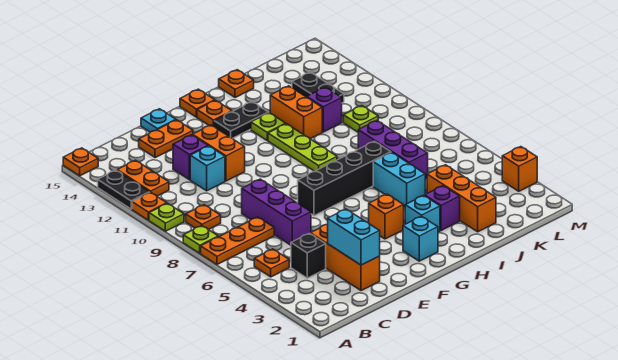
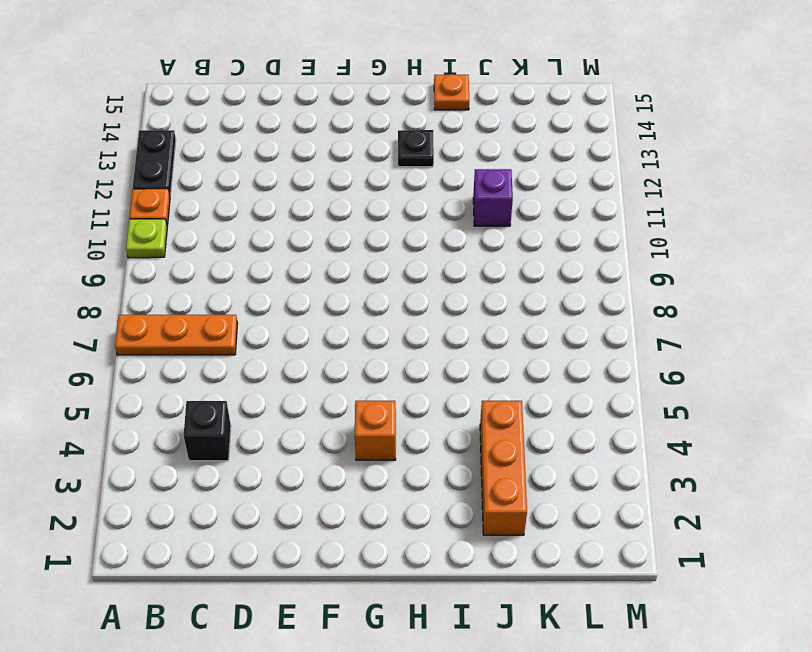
black 1x1 plate [398,130,434,167] -> black 1x2 plate [214,102,269,138]
none -> lime 1x1 plate [183,226,218,253]
none -> orange 1x1 plate [63,148,98,176]
none -> orange 1x1 plate [254,249,289,277]
none -> orange 1x1 plate [186,205,221,230]

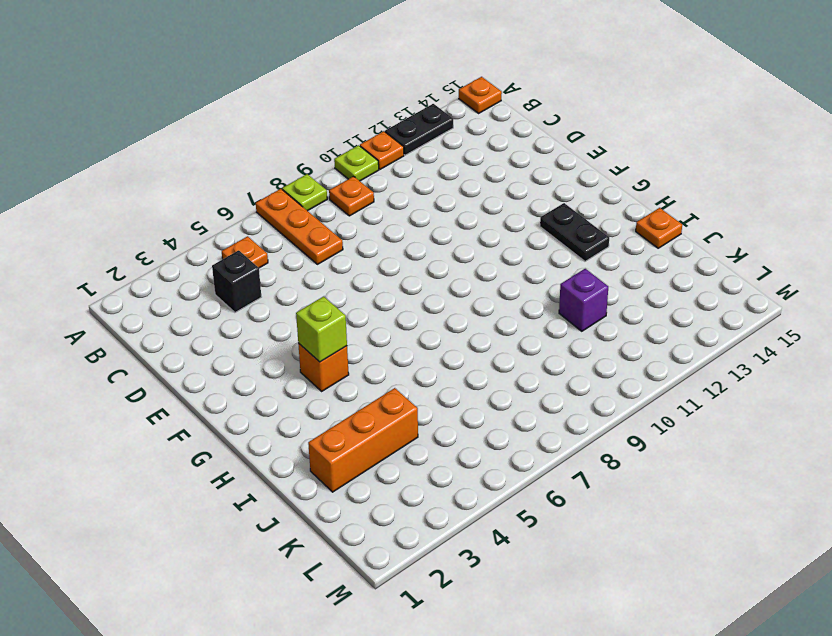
lime 1x1 brick [296,296,347,362] -> none
none -> orange 1x2 plate [117,160,169,196]
none -> orange 1x3 brick [310,224,380,291]
none -> purple 1x3 brick [242,179,311,245]
none -> cyan 1x1 brick [190,146,225,191]

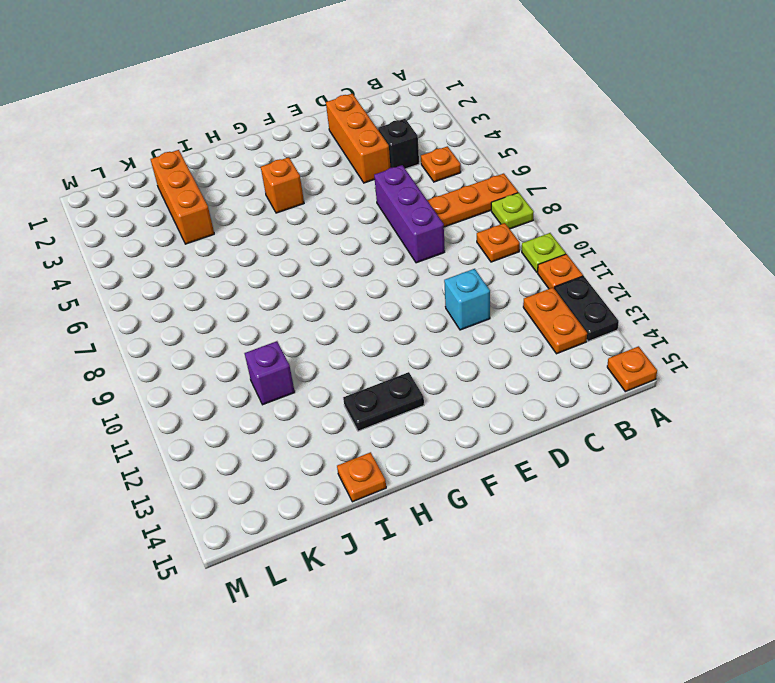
none -> purple 1x1 brick [173,135,208,180]
none -> orange 1x2 plate [139,120,193,158]
none -> orange 1x2 brick [193,125,245,181]
none -> cyan 1x1 plate [141,109,176,132]

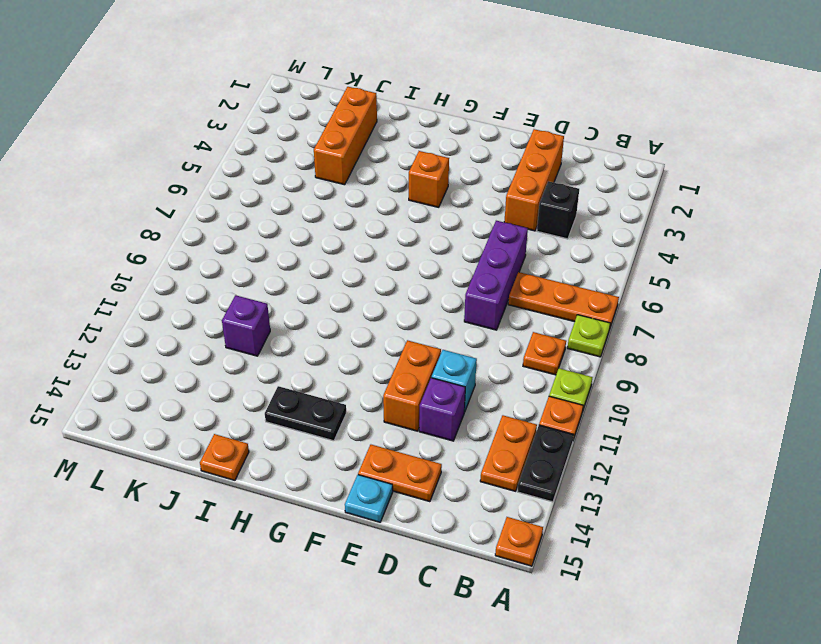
none -> orange 1x1 plate [254,249,289,277]
none -> black 1x4 brick [298,141,391,216]
none -> cyan 1x1 brick [403,216,438,261]
none -> orange 1x1 plate [197,100,232,127]

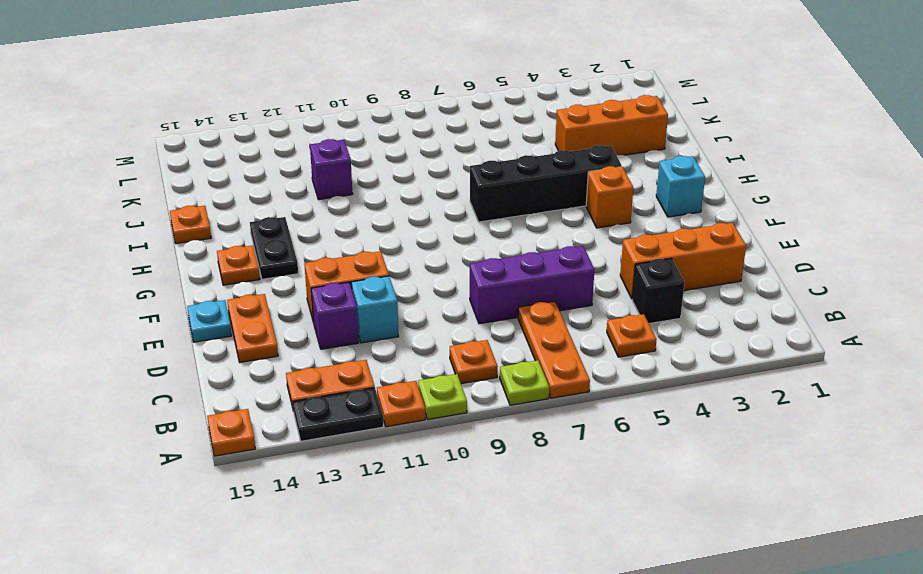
black 1x4 brick [470,145,622,222] -> black 1x4 brick turned to [298,141,391,216]
none -> orange 1x1 plate [180,89,215,117]
none -> cyan 1x1 brick [405,195,440,232]
none -> lime 1x3 plate [268,124,337,171]
none -> lime 1x1 plate [251,113,286,140]

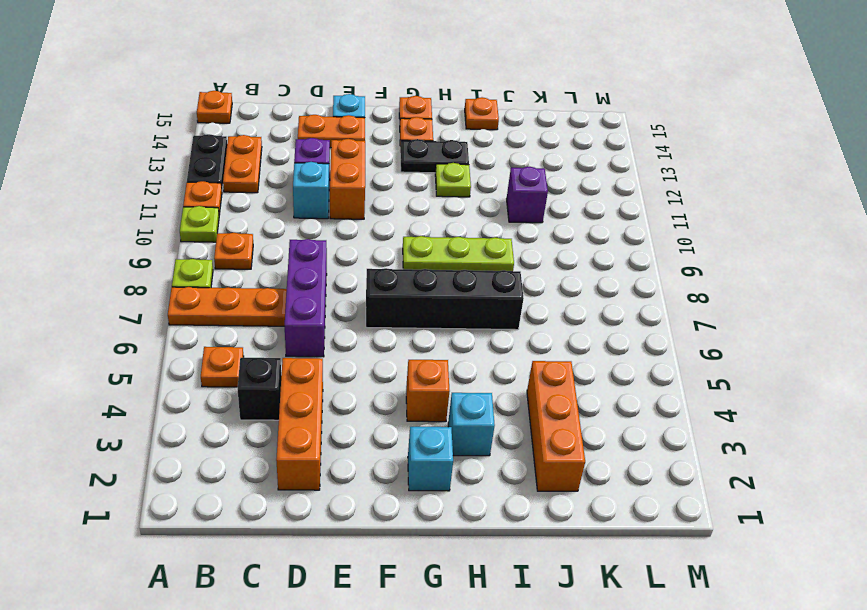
lime 1x3 plate [403,236,514,271] -> lime 1x3 plate turned to [268,124,337,171]
none -> purple 1x1 brick [425,186,460,231]
none -> cyan 1x2 brick [373,152,425,207]
none -> orange 1x2 brick [270,86,322,139]
none -> purple 1x3 brick [358,121,428,179]

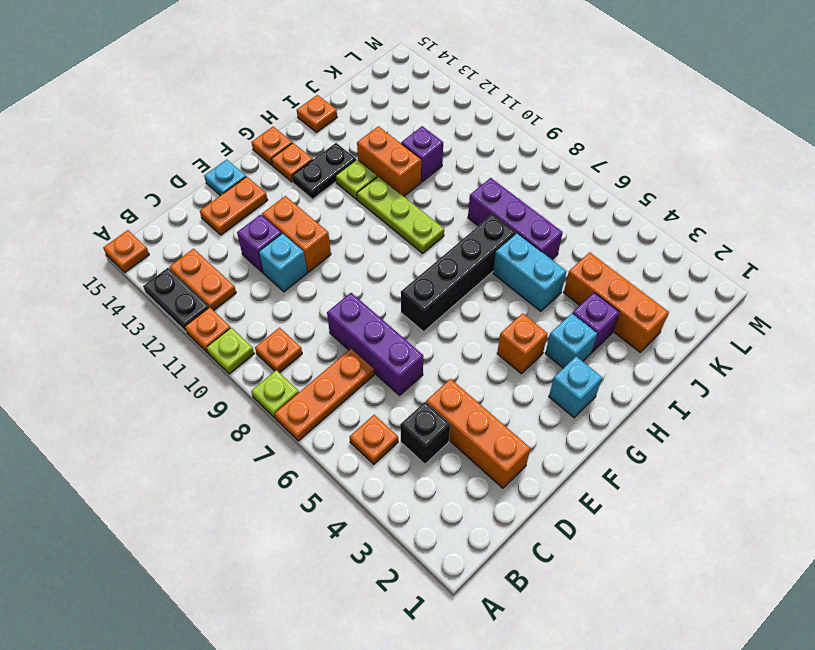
none -> lime 1x1 plate [343,106,378,132]
none -> black 1x2 plate [292,72,344,103]
none -> orange 1x1 brick [502,147,537,191]
none -> cyan 1x2 brick [328,209,380,265]

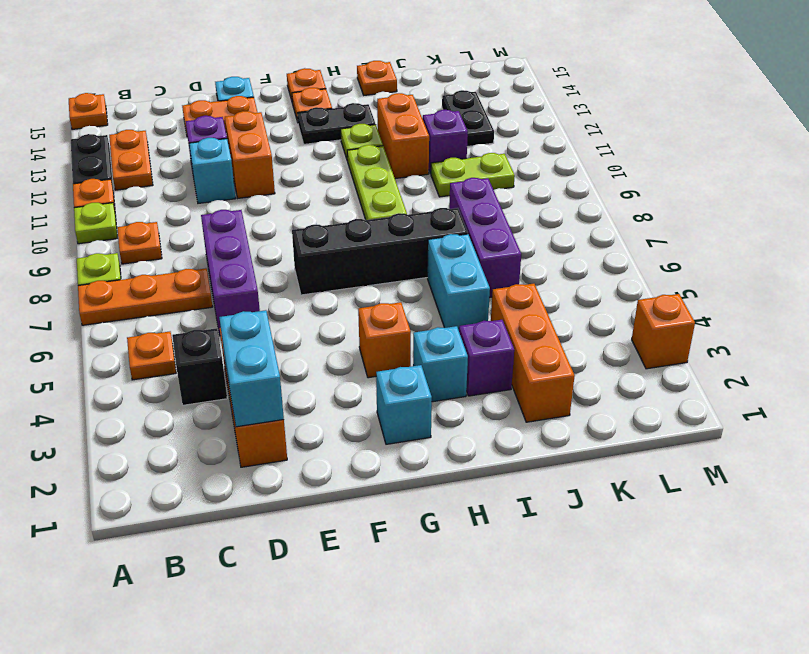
lime 1x2 plate [431,153,515,197] -> lime 1x1 plate [343,106,378,132]

